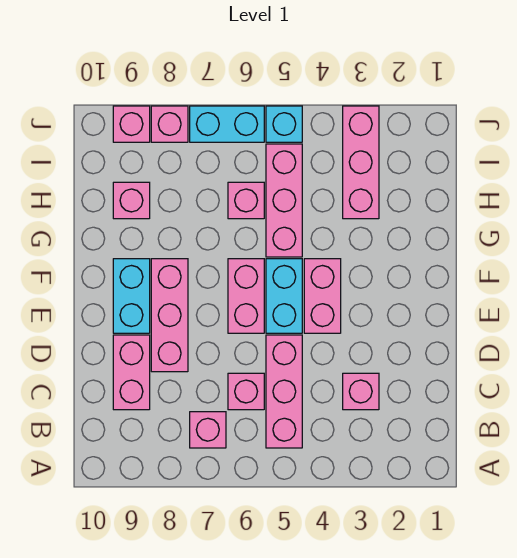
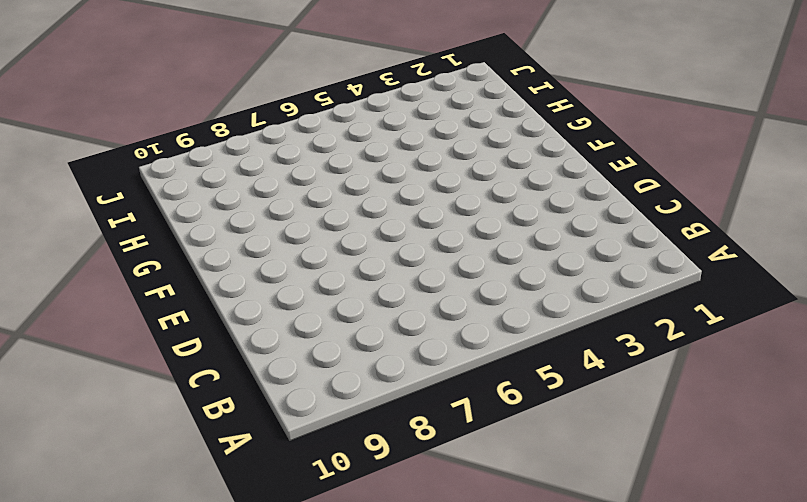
none -> pink 1x3 brick [266,335,302,448]
none -> pink 1x1 brick [190,412,226,448]
none -> pink 1x1 brick [343,373,379,410]

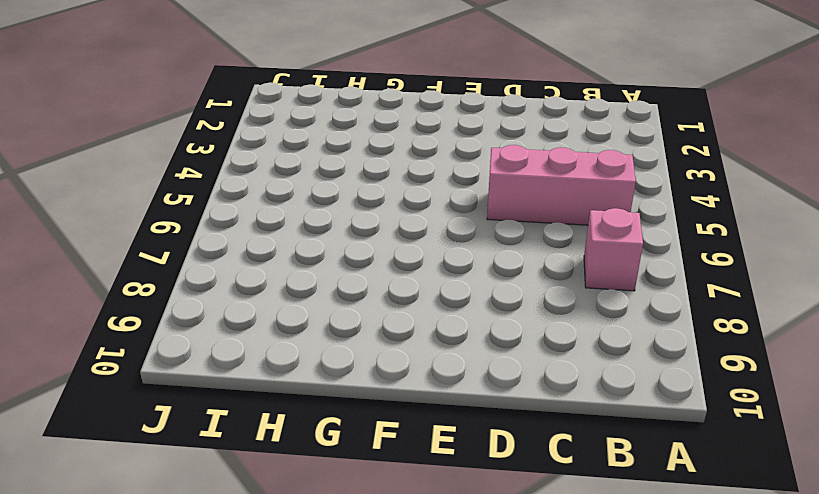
none -> pink 1x1 brick [343,373,379,410]
none -> pink 1x1 brick [228,373,264,410]
none -> pink 1x2 brick [113,335,150,410]

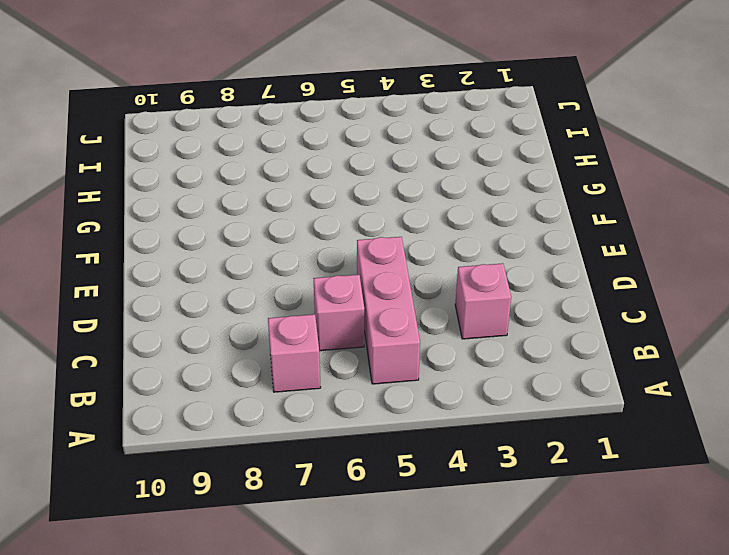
none -> pink 1x2 brick [113,335,150,410]
none -> pink 1x3 brick [151,259,188,372]
none -> pink 1x2 brick [304,259,341,333]

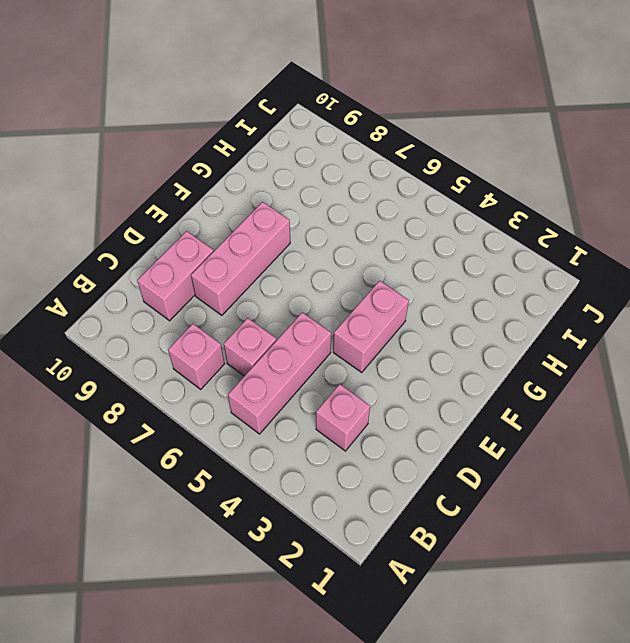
none -> cyan 1x2 brick [266,259,302,333]
none -> pink 1x2 brick [228,259,264,333]
none -> cyan 1x2 brick [113,259,150,333]

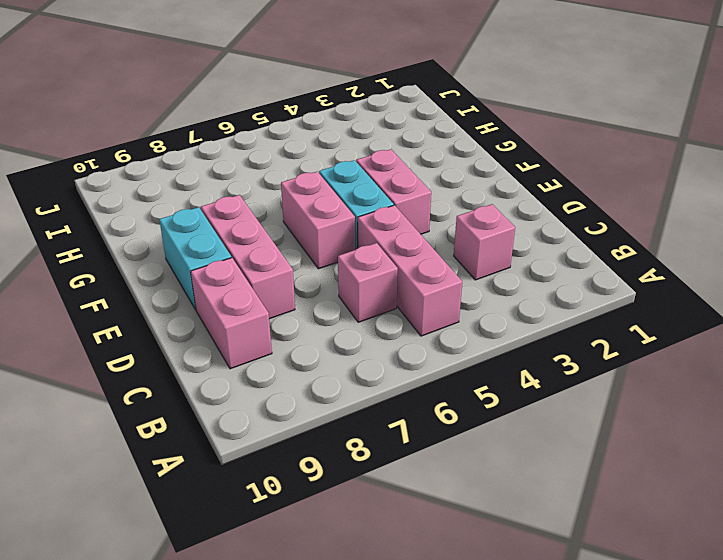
none -> pink 1x1 brick [190,412,226,448]
none -> pink 1x3 brick [266,144,302,257]
none -> pink 1x3 brick [343,106,379,219]

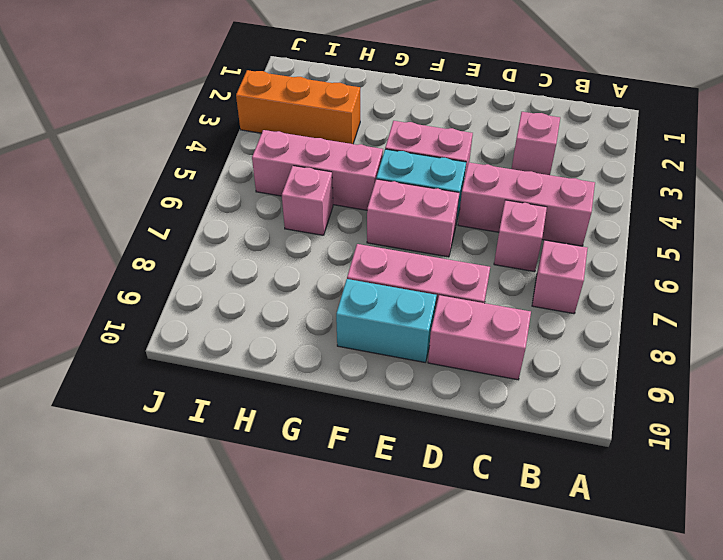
orange 1x3 brick [236,70,360,144] -> pink 1x3 brick [343,106,379,219]
none -> pink 1x1 brick [113,182,150,219]
none -> cyan 1x1 brick [266,106,302,142]
none -> cyan 1x2 brick [190,106,264,142]

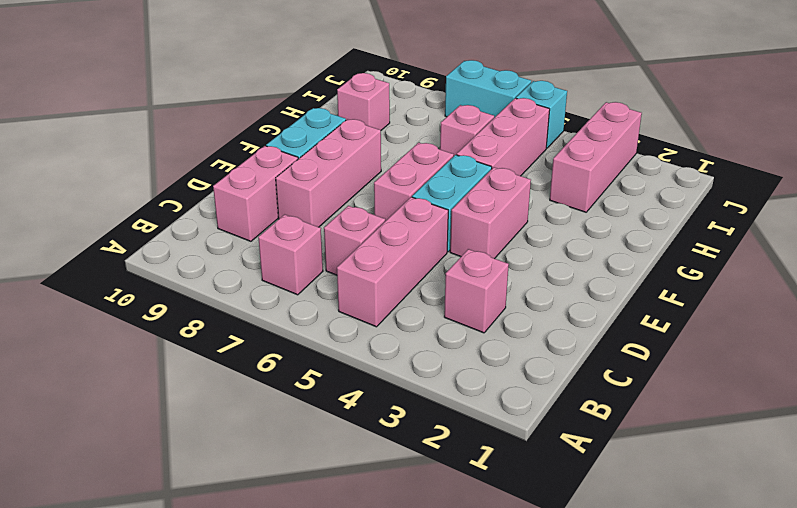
none -> pink 1x1 brick [151,106,188,142]
none -> pink 1x1 brick [113,106,150,142]

